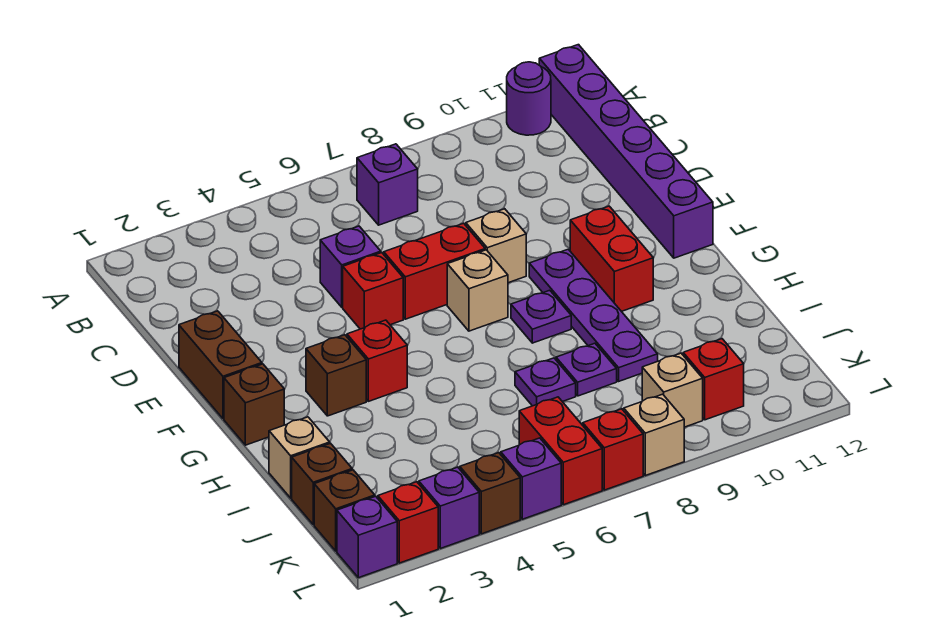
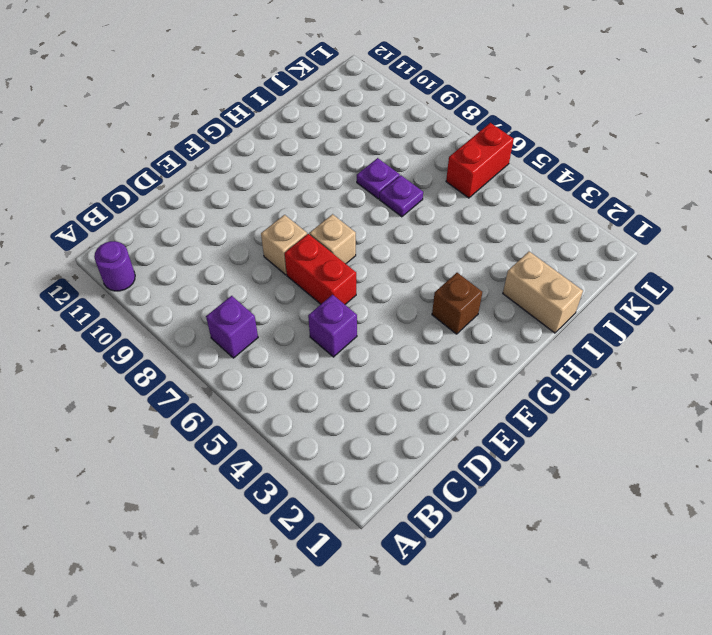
tan 1x2 brick [503,252,583,333] -> tan 1x1 brick [269,417,330,498]
none -> purple 1x6 brick [539,45,713,258]
none -> brown 1x2 brick [179,311,262,419]
none -> red 1x1 brick [343,253,403,329]
none -> purple 1x4 plate [529,249,658,381]

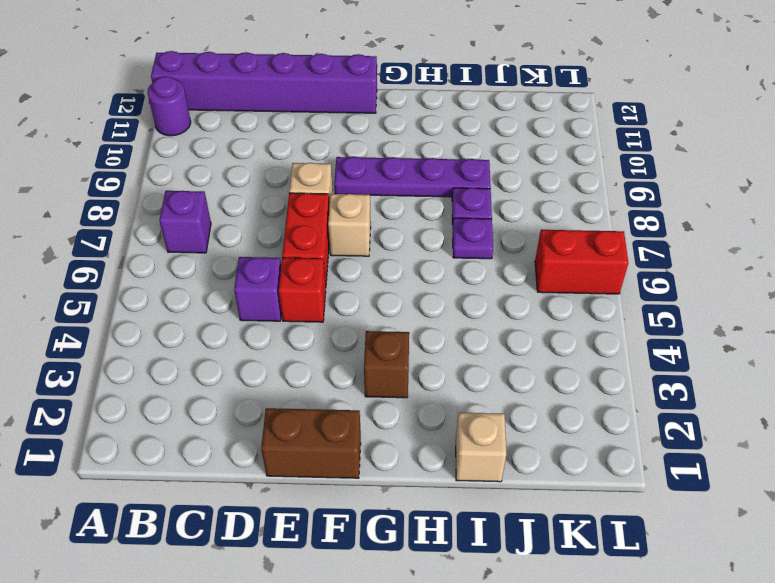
none -> red 1x2 brick [570,206,653,311]
none -> brown 1x1 brick [224,364,284,445]
none -> red 1x1 brick [347,320,407,401]
none -> purple 1x1 plate [511,290,571,343]

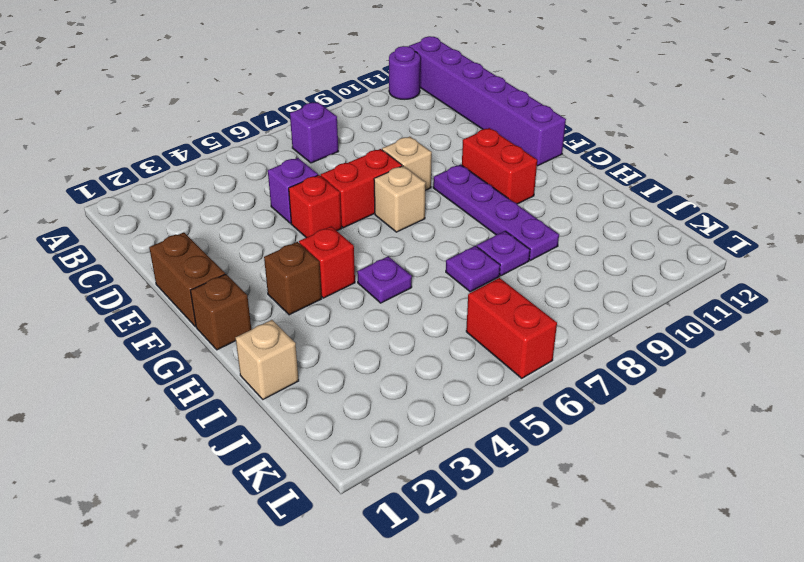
purple 1x1 plate [357,256,412,303] -> purple 1x1 plate moved to [511,290,571,343]
none -> brown 1x1 brick [292,443,352,525]
none -> brown 1x1 brick [314,470,375,551]
none -> tan 1x1 brick [642,353,703,427]
none -> red 1x1 brick [683,339,744,420]

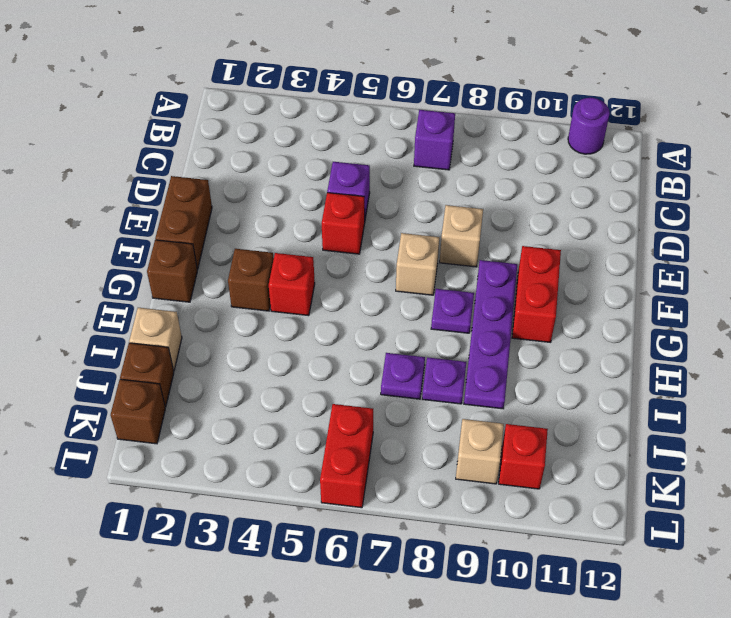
none -> purple 1x6 brick [539,45,713,258]
none -> red 1x2 brick [384,223,485,319]
none -> purple 1x1 brick [337,496,397,578]
none -> red 1x1 brick [378,482,438,563]

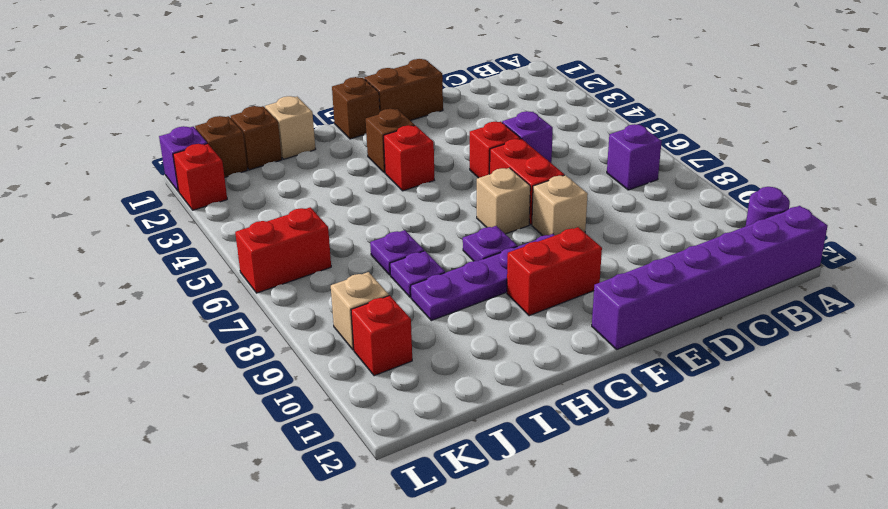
none -> purple 1x1 brick [419,467,479,548]
none -> brown 1x1 brick [460,453,520,534]
none -> purple 1x1 brick [501,438,561,519]
none -> red 1x1 brick [583,409,643,490]

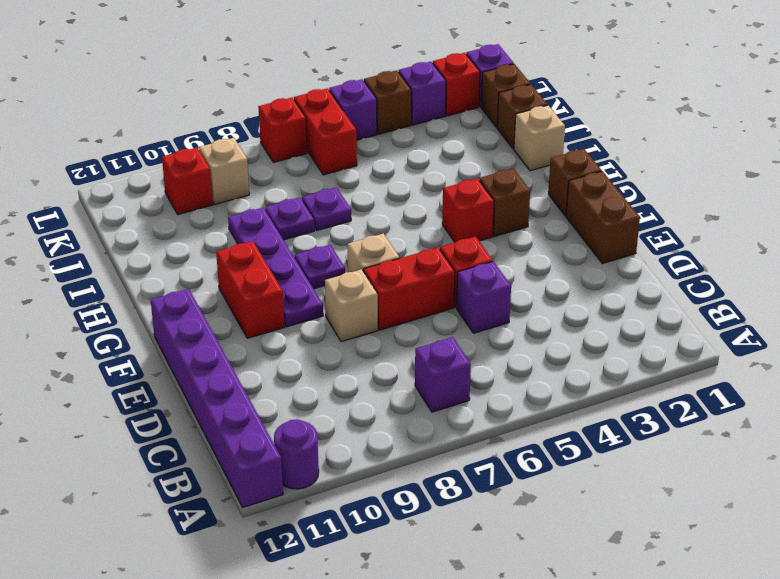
none -> tan 1x1 brick [624,394,684,476]

